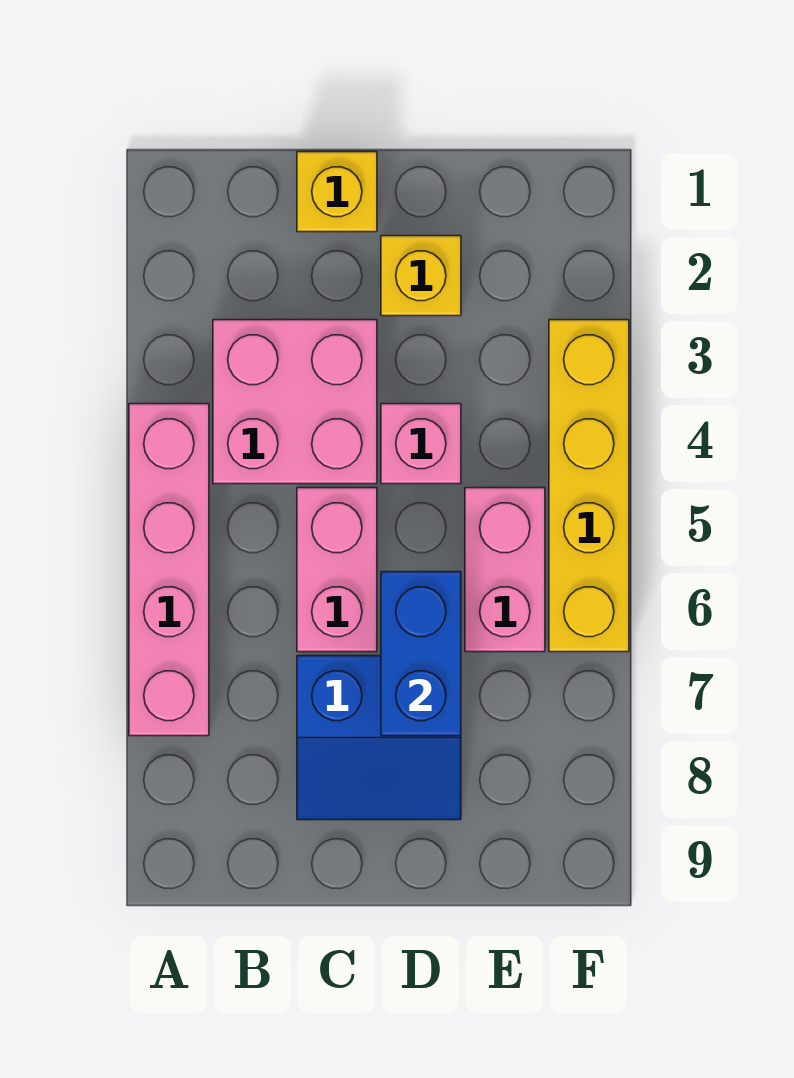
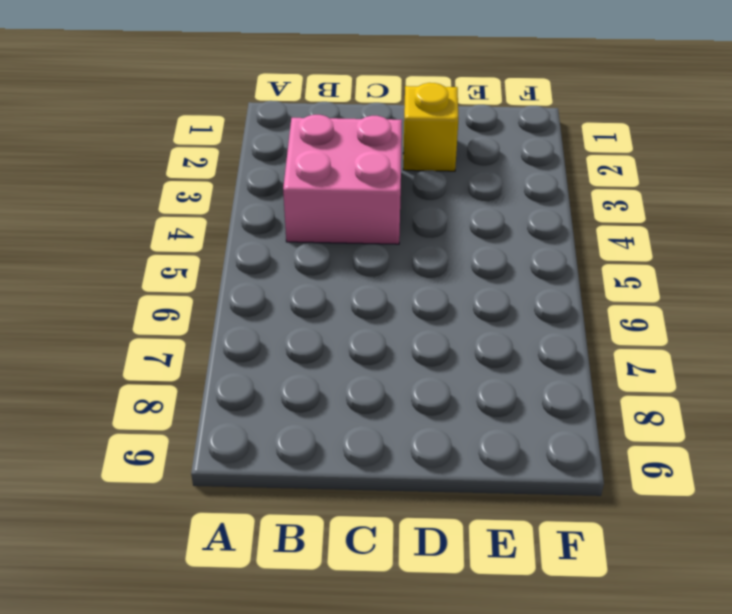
none -> pink 1x4 brick [129,404,209,736]
none -> yellow 1x1 brick [297,152,377,232]

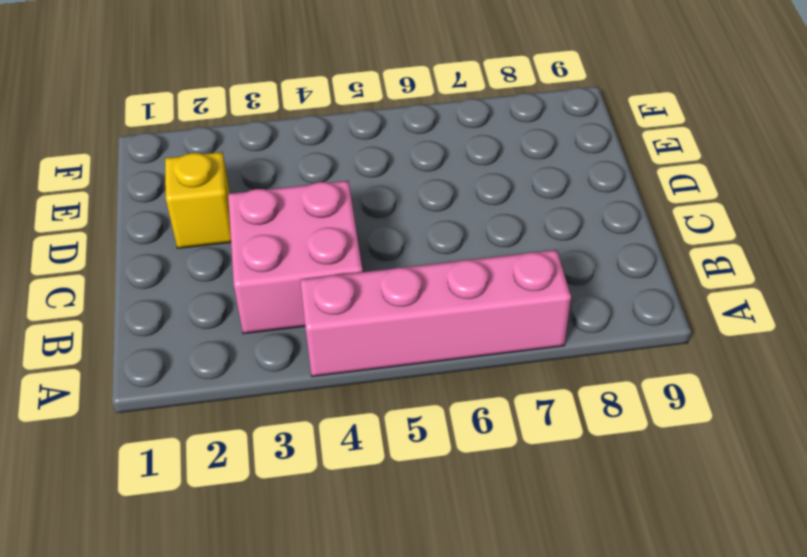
none -> yellow 1x1 brick [297,152,377,232]
none -> pink 1x2 brick [297,488,377,652]

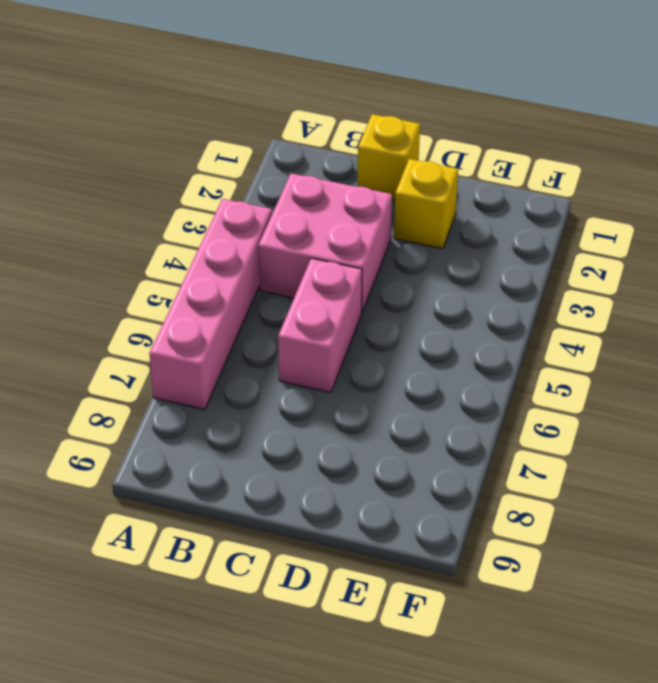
none -> blue 2x2 slope [297,656,461,820]
none -> pink 1x1 brick [381,404,461,484]

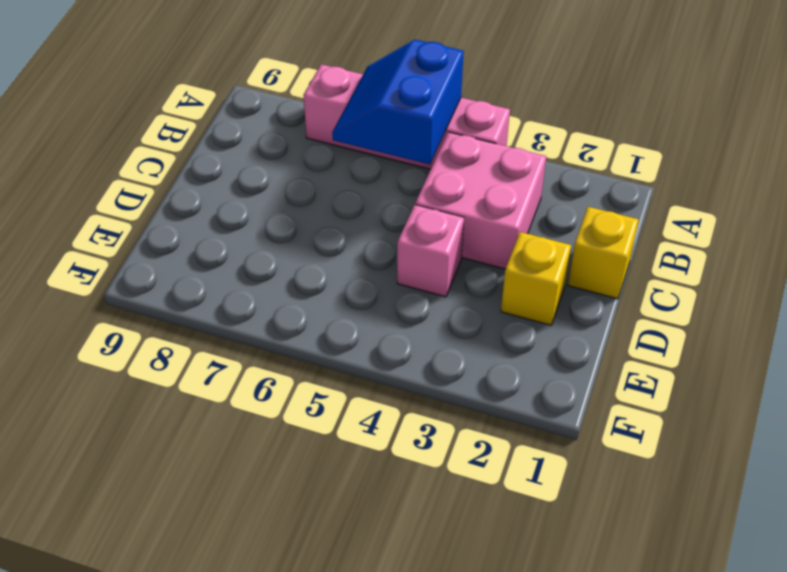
blue 2x2 slope [332,40,464,165] -> blue 2x2 slope moved to [297,656,461,820]
none -> pink 1x2 brick [297,488,377,652]
none -> pink 1x2 brick [465,488,545,652]

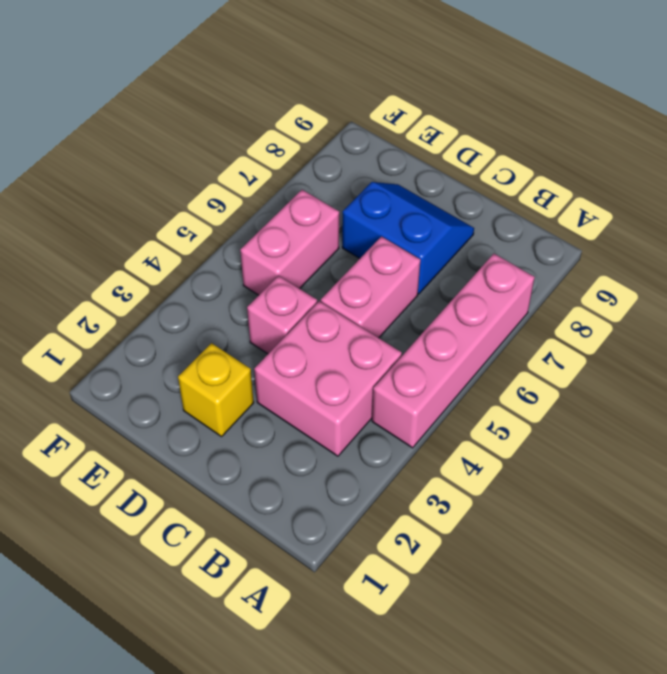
none -> yellow 1x1 brick [297,152,377,232]
none -> yellow 1x4 brick [549,320,629,652]

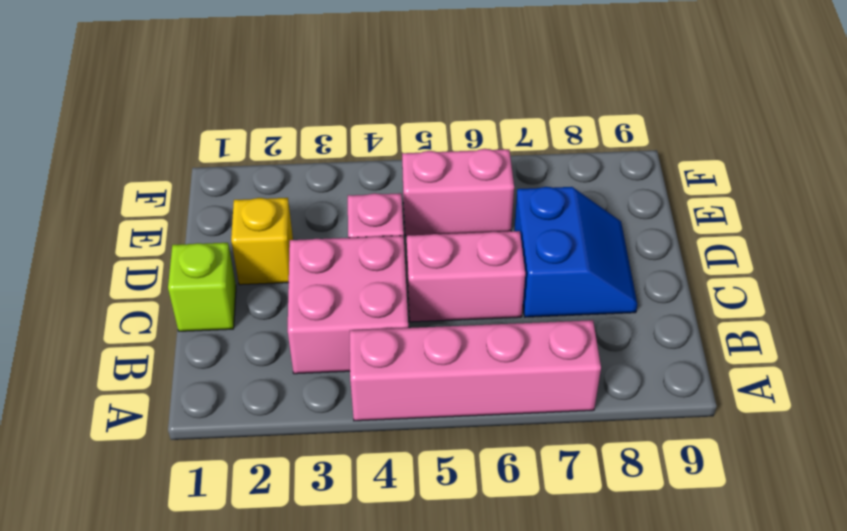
lime 1x1 brick [168,243,236,331] -> yellow 1x1 brick [297,152,377,232]
none -> yellow 1x4 brick [549,320,629,652]
none -> blue 1x2 brick [381,572,461,736]

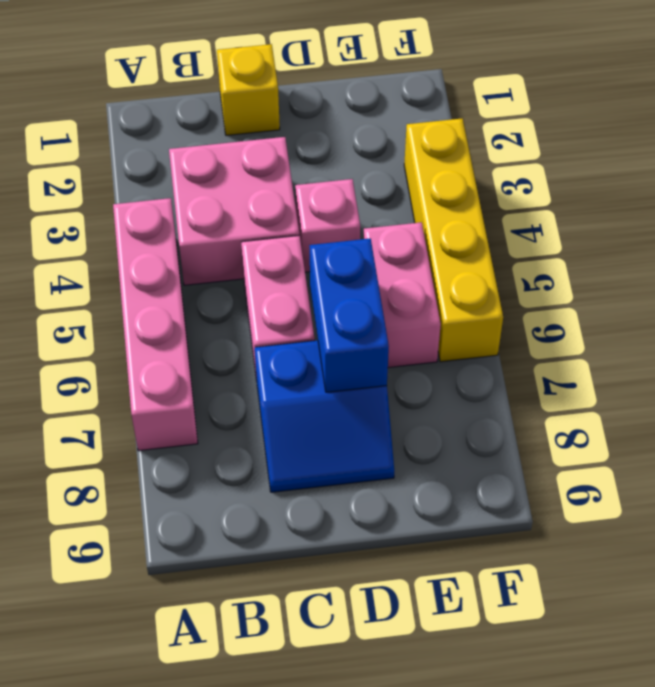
none -> yellow 1x1 brick [381,236,461,316]

